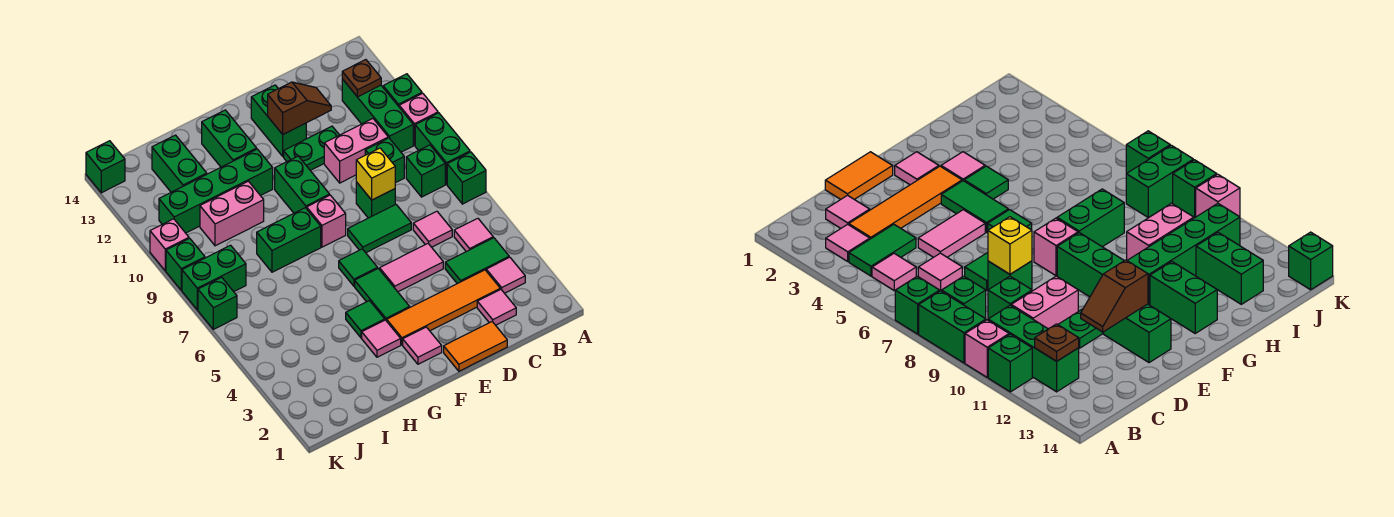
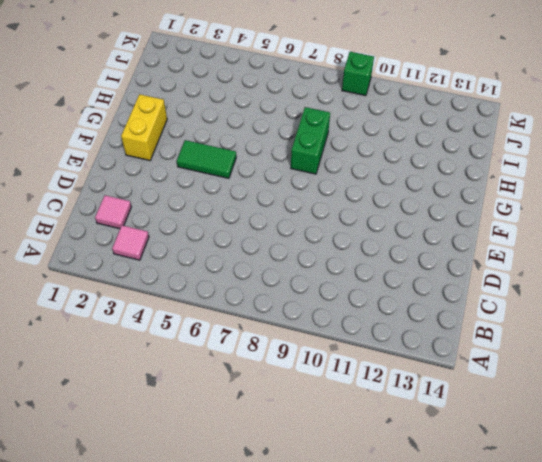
yellow 1x2 brick [121,94,167,161] -> pink 1x1 tile [403,327,442,364]
none -> green 1x1 brick [447,152,486,204]
none -> green 1x2 brick [415,113,470,184]
none -> pink 1x1 brick [399,93,438,145]
none -> green 1x1 brick [383,74,422,106]

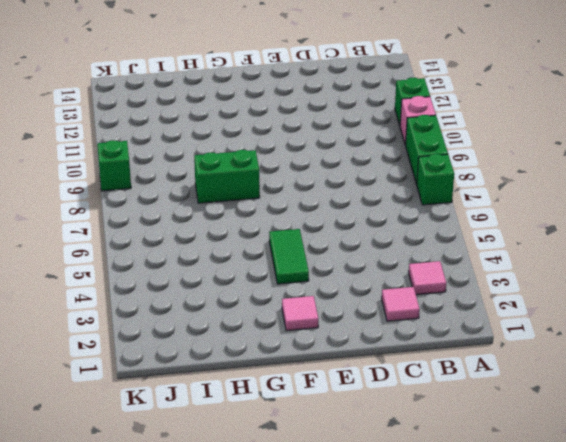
none -> green 1x2 tile [445,238,509,284]
none -> pink 1x1 tile [454,218,493,252]
none -> green 1x1 brick [406,145,445,197]
none -> green 1x3 brick [342,79,413,152]

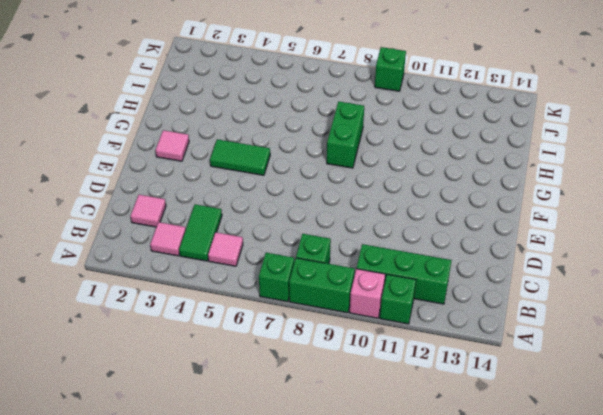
none -> orange 1x4 tile [387,270,500,345]
none -> pink 1x1 tile [413,211,452,247]
none -> green 1x1 brick [365,138,404,183]
none -> pink 1x2 brick [324,119,388,183]

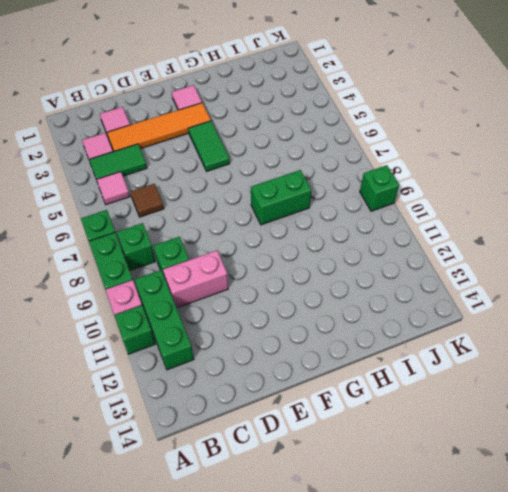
brown 1x1 tile [130,184,164,217] -> pink 1x1 tile [413,211,452,247]
none -> orange 1x2 tile [444,322,507,371]
none -> pink 1x2 tile [380,244,443,292]
none -> green 1x2 tile [348,204,411,253]
none -> green 1x1 brick [356,182,395,218]

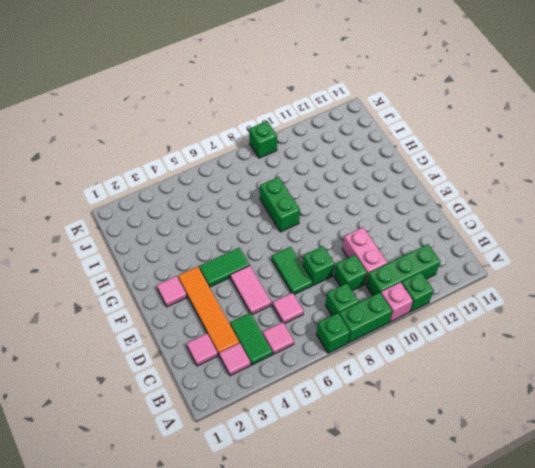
none -> orange 1x2 tile [444,322,507,371]
none -> green 1x2 plate [284,126,339,170]
none -> green 1x2 brick [251,85,306,156]
none -> green 1x1 tile [339,249,378,286]

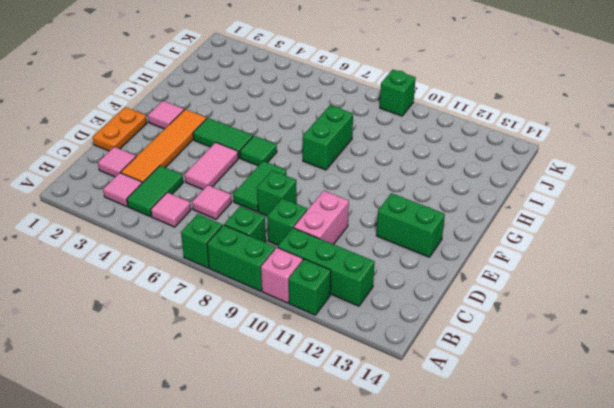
orange 1x2 plate [93,107,147,151] -> orange 1x2 tile [444,322,507,371]
none -> green 1x2 plate [284,126,339,170]
none -> pink 1x1 brick [307,195,346,247]
none -> green 1x2 brick [275,156,330,213]
none -> pink 1x1 tile [362,320,401,357]

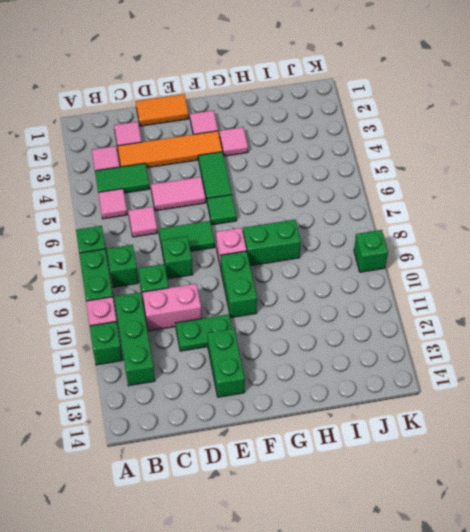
none -> green 1x1 tile [346,301,385,338]
none -> green 1x4 brick [159,149,273,233]
none -> green 1x2 brick [202,110,257,167]
none -> pink 1x2 brick [200,181,264,246]

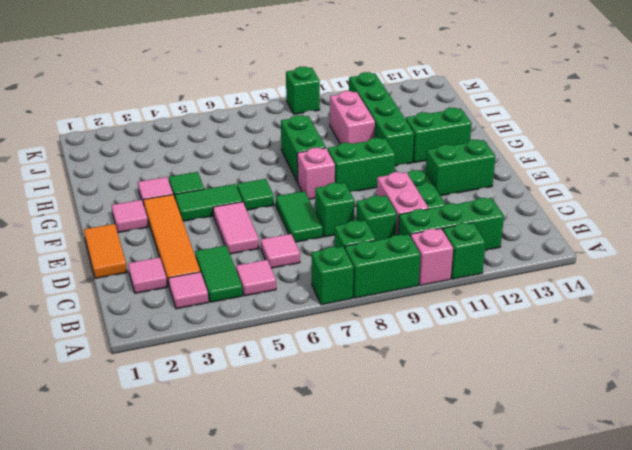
none -> green 1x2 brick [152,135,207,192]
none -> green 1x2 brick [182,245,246,310]
none -> green 1x1 brick [198,277,237,329]
none -> pink 1x1 brick [150,219,189,271]

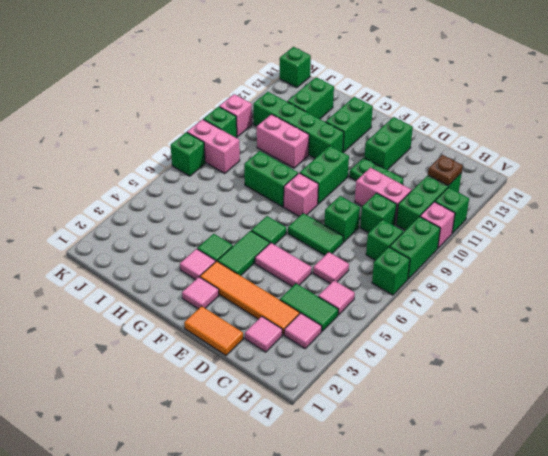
pink 1x2 brick [187,119,240,173] -> green 1x2 brick [182,245,246,310]
none -> yellow 1x1 brick [356,148,395,200]
none -> brown 1x2 slope [268,82,331,134]

